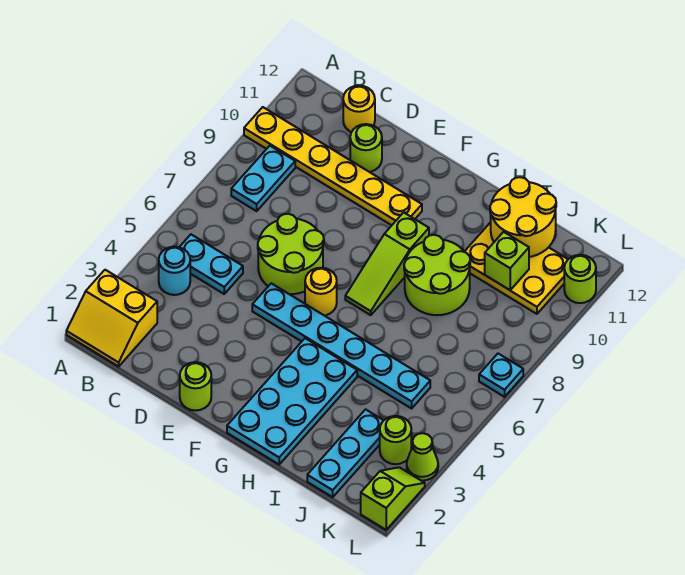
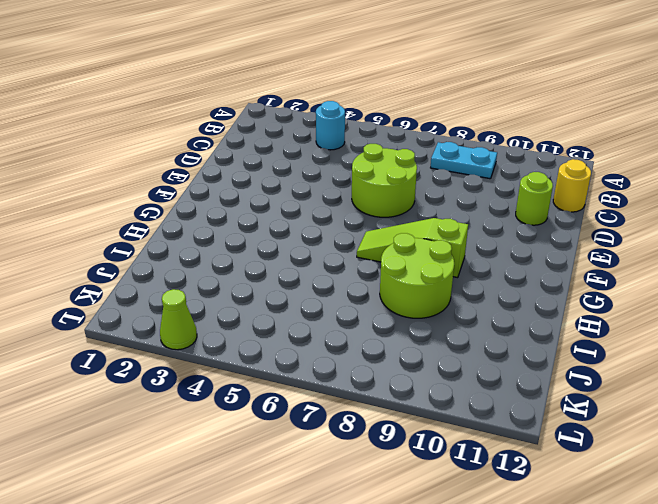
none -> yellow 2x2 slope [66,270,157,366]
none -> yellow 1x6 plate [244,107,422,225]
none -> cyan 1x2 plate [180,235,243,294]

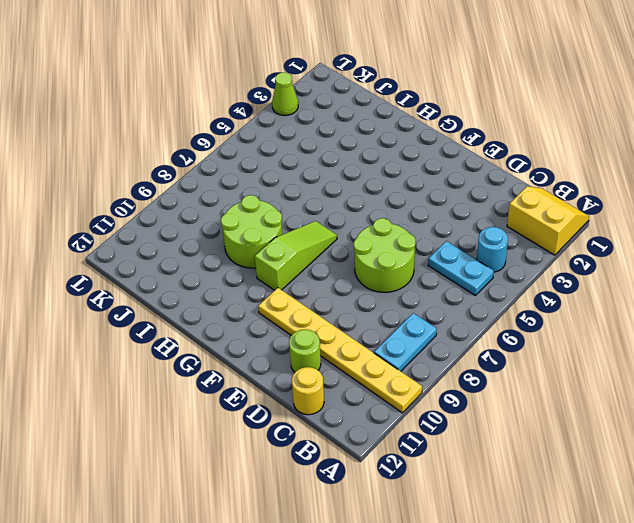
none -> lime 1x1 round brick [180,362,211,411]
none -> cyan 1x6 plate [252,283,430,408]
none -> yellow 1x1 round brick [305,268,337,316]

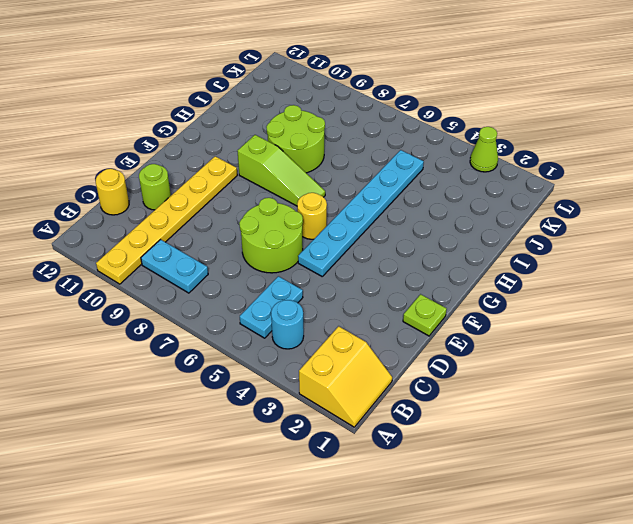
lime 1x1 plate [403,294,447,336] -> lime 1x1 round brick [180,362,211,411]
none -> cyan 2x4 plate [227,338,357,464]
none -> yellow 2x3 plate [464,222,568,314]
none -> cyan 1x3 plate [307,409,384,497]

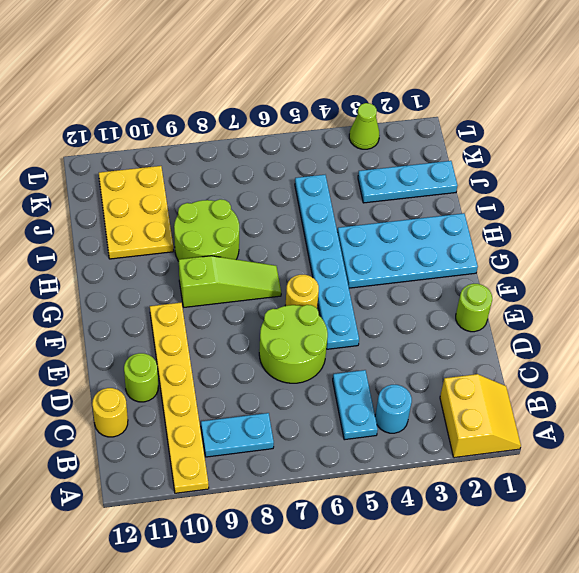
none -> lime 1x1 round brick [380,416,411,464]
none -> lime 1x2 slope [361,467,425,530]
none -> cyan 1x1 plate [479,354,523,397]

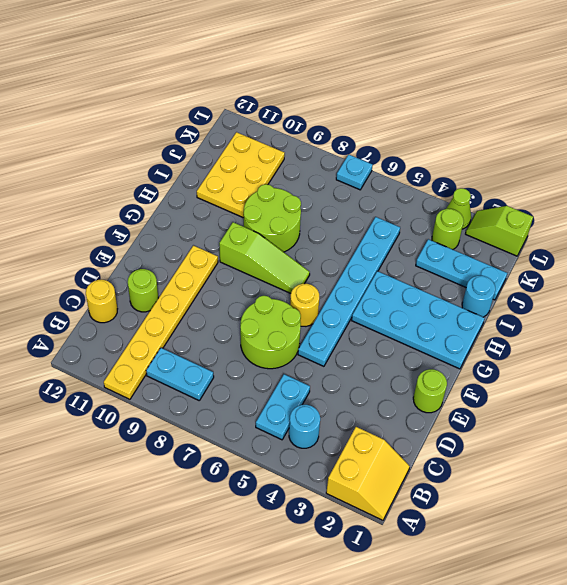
cyan 1x1 round brick [462,276,495,317] -> none
none -> lime 1x1 round brick [564,255,596,303]
none -> yellow 2x2 round brick [490,177,556,257]
none -> lime 1x1 brick [485,232,529,290]

